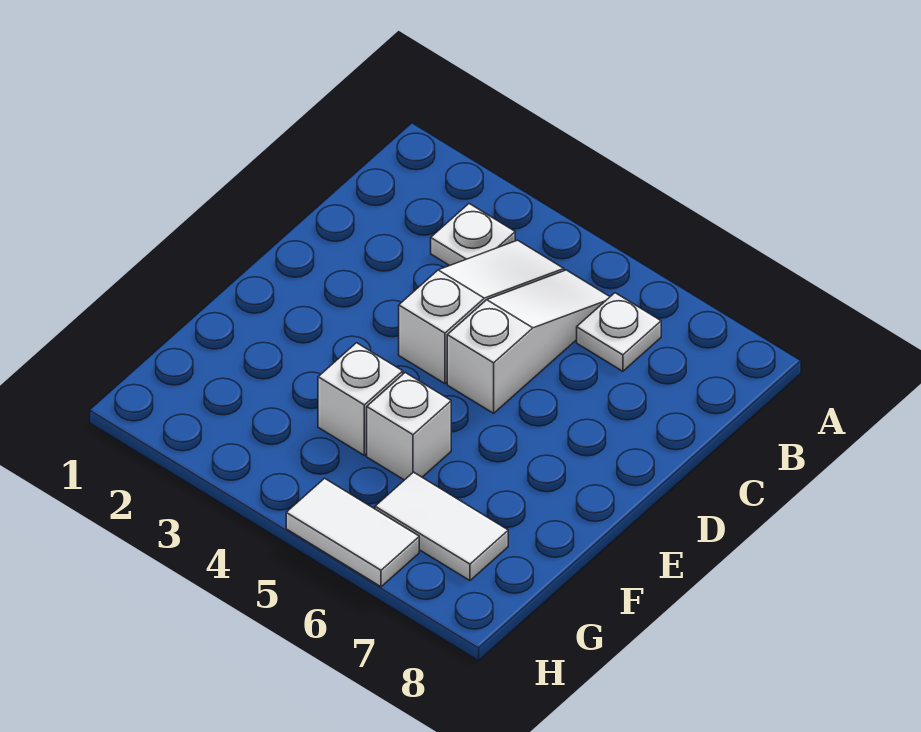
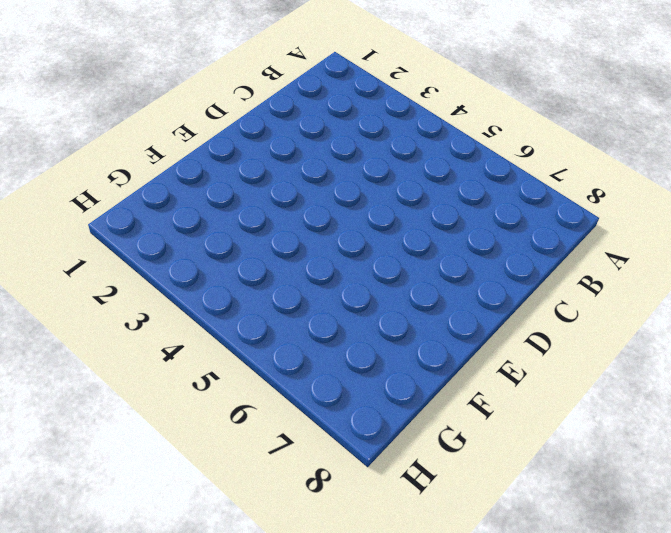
none -> white 1x1 plate [431,204,515,266]
none -> white 1x3 slope [399,240,564,384]

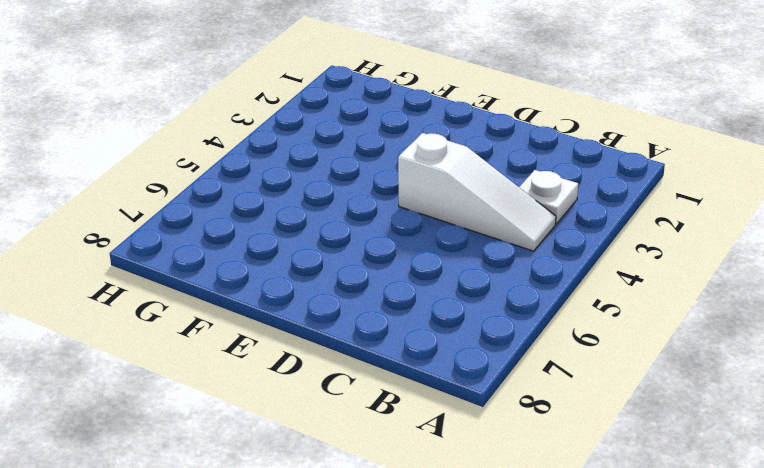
none -> white 1x3 slope [447,270,610,413]
none -> white 1x1 plate [577,293,661,371]

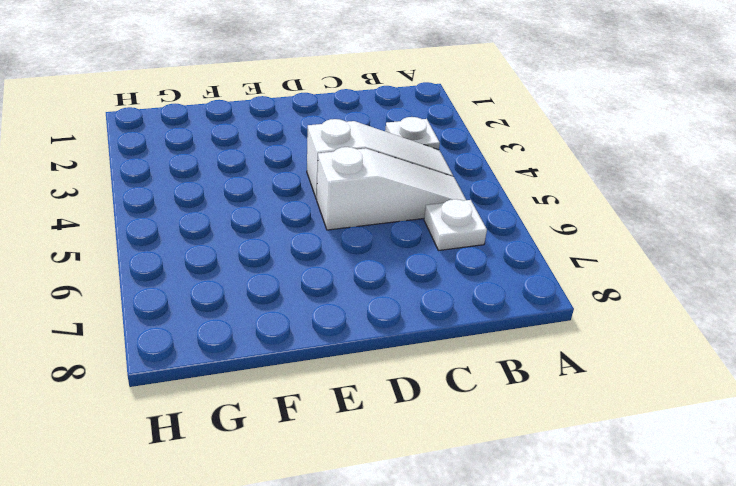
none -> white 1x1 brick [318,343,403,455]
none -> white 1x1 brick [367,373,451,480]

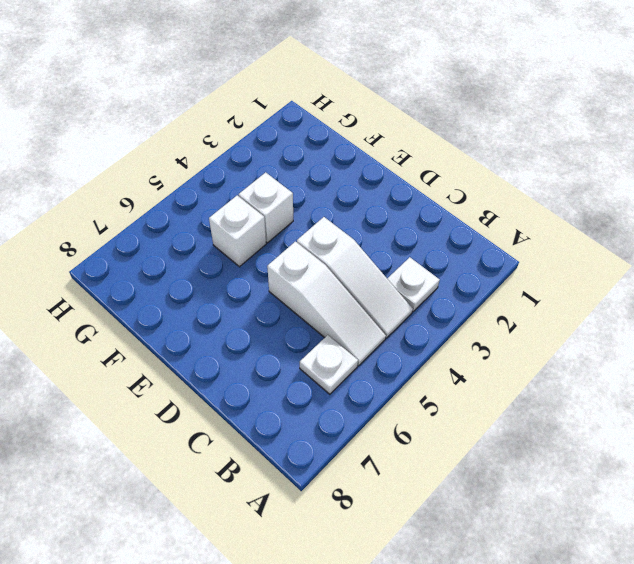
none -> white 1x2 tile [375,472,508,580]
none -> white 1x2 tile [286,478,419,587]

